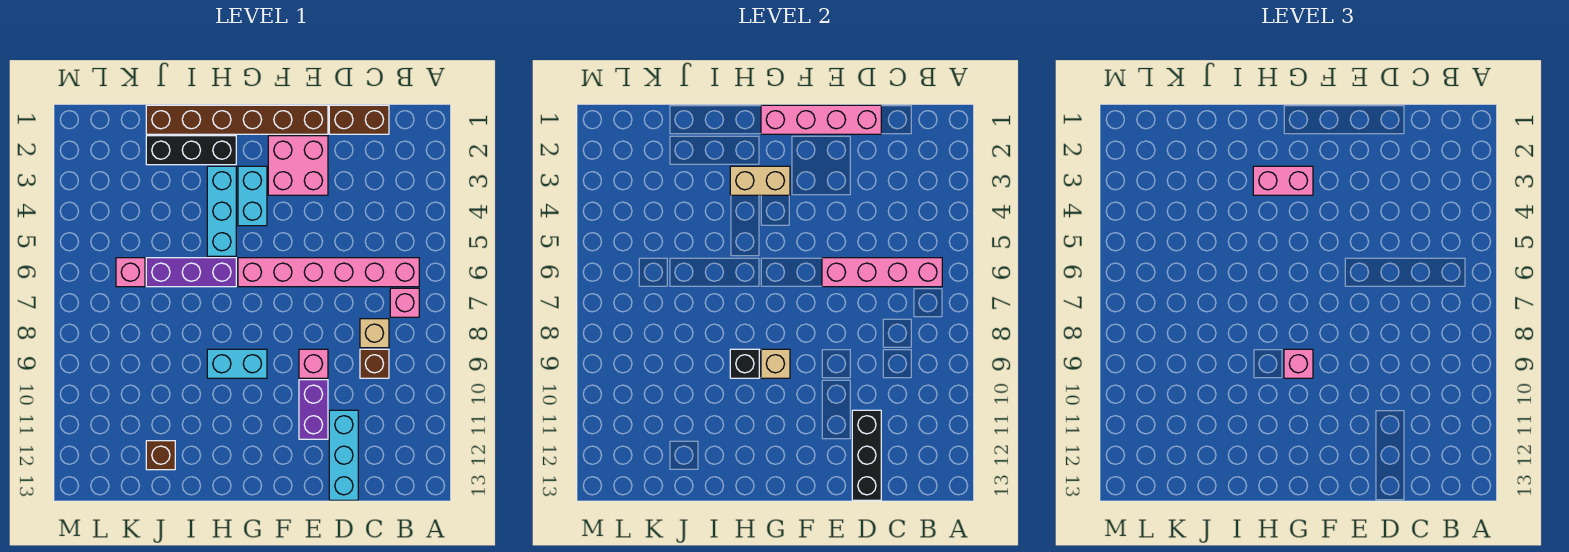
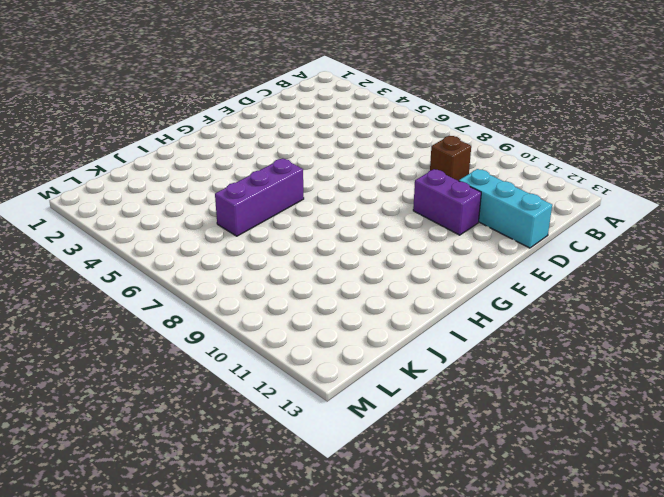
none -> pink 1x6 brick [238,258,419,287]
none -> pink 1x1 brick [390,288,419,317]
none -> brown 1x2 brick [329,105,389,134]

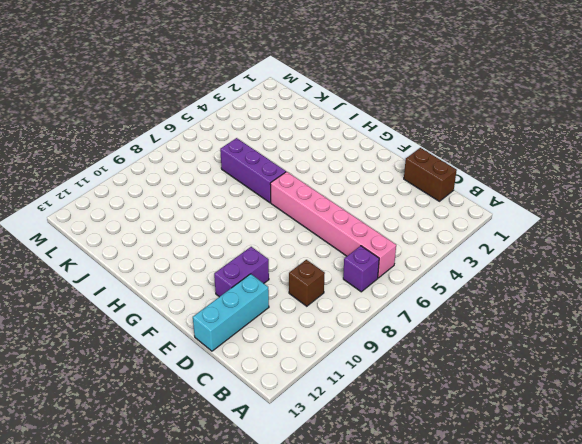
purple 1x1 brick [343,246,379,292] -> pink 1x1 brick [390,288,419,317]
none -> tan 1x1 brick [360,319,389,348]
none -> brown 1x6 brick [146,105,328,134]
none -> pink 2x2 brick [268,136,328,195]

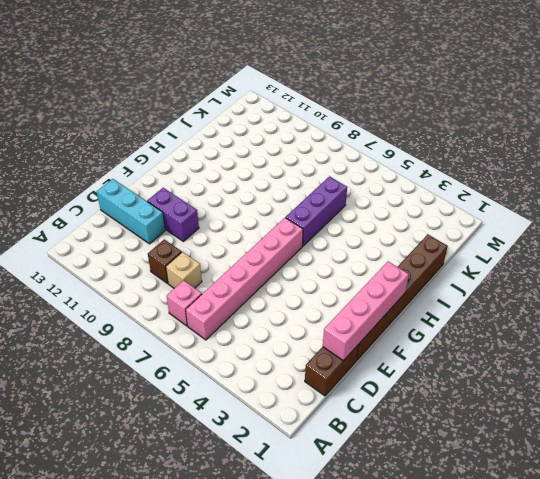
none -> pink 2x2 brick [268,136,328,195]
none -> pink 1x1 brick [299,349,328,378]
none -> cyan 1x2 brick [238,166,267,226]

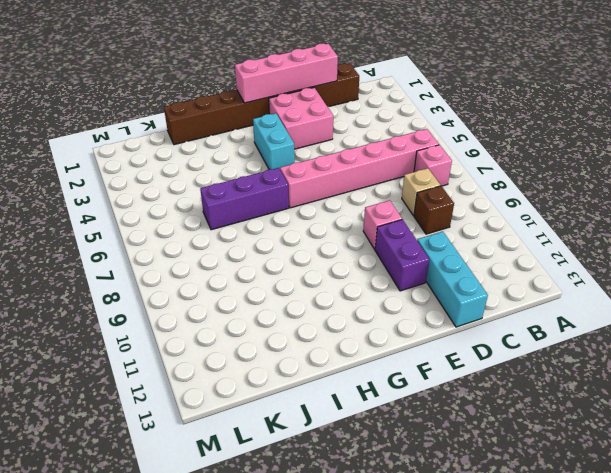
none -> cyan 1x2 brick [207,349,267,378]
none -> black 1x3 brick [146,136,236,165]
none -> cyan 1x3 brick [207,166,236,256]

